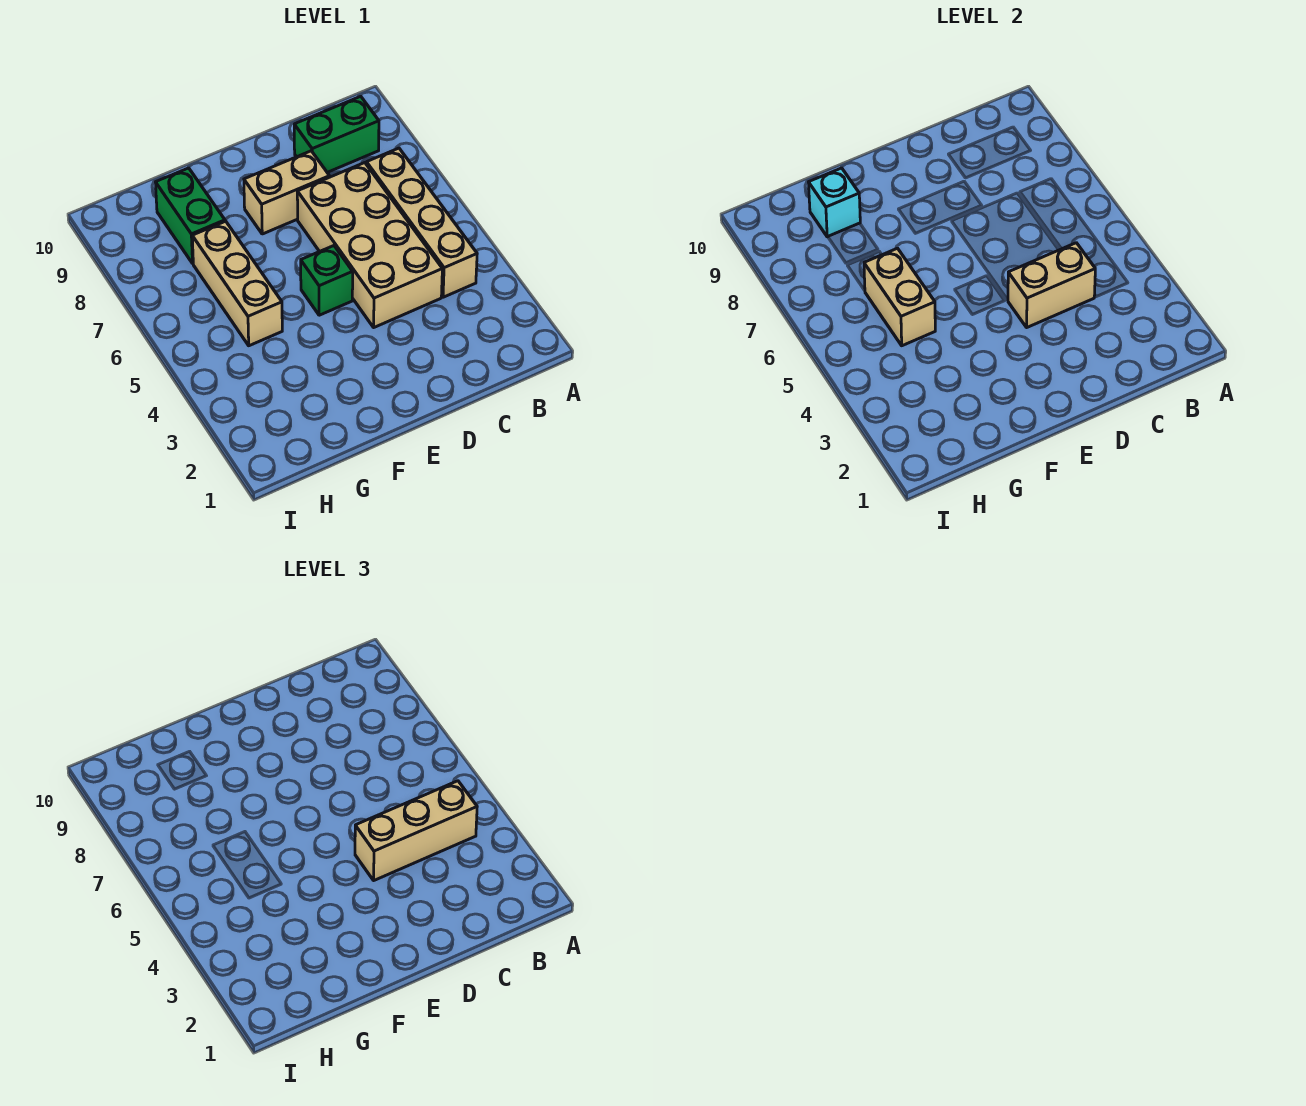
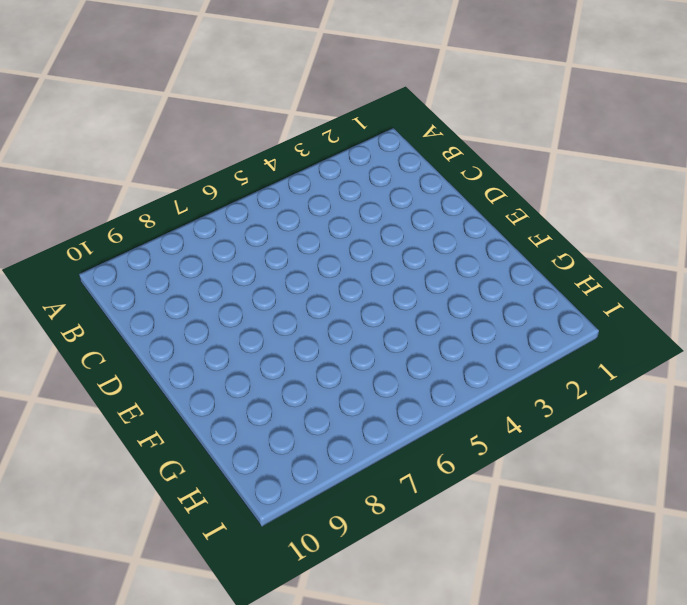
none -> tan 1x4 brick [366,148,477,297]
none -> green 1x2 brick [294,96,379,172]

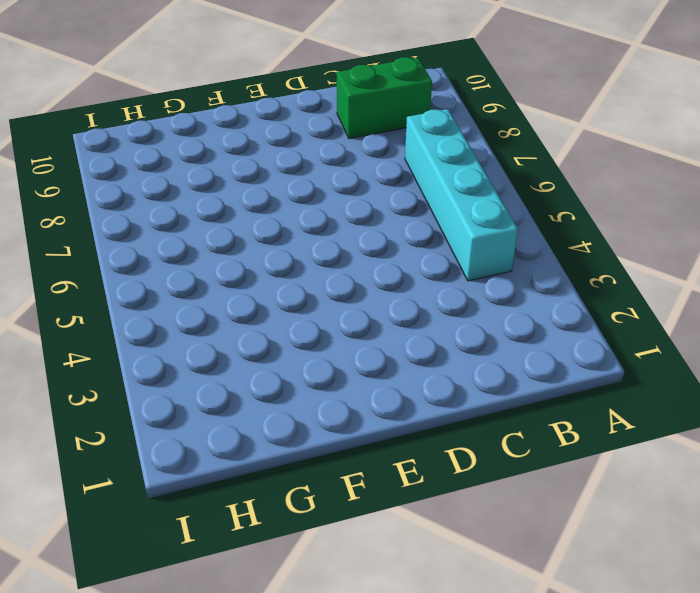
cyan 1x4 brick [405,109,518,281] -> tan 1x4 brick [366,148,477,297]
none -> tan 2x4 brick [297,163,442,327]
none -> tan 1x2 brick [244,151,330,234]

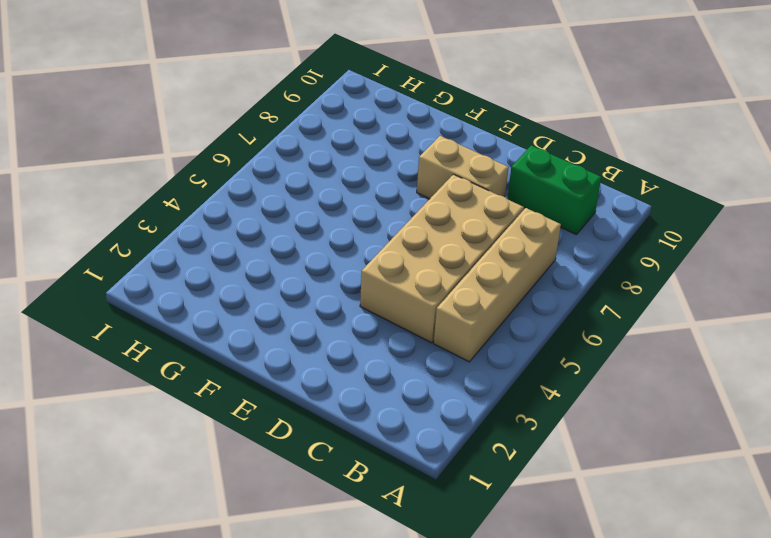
none -> green 1x1 brick [301,246,353,315]
none -> tan 1x3 brick [192,221,282,346]

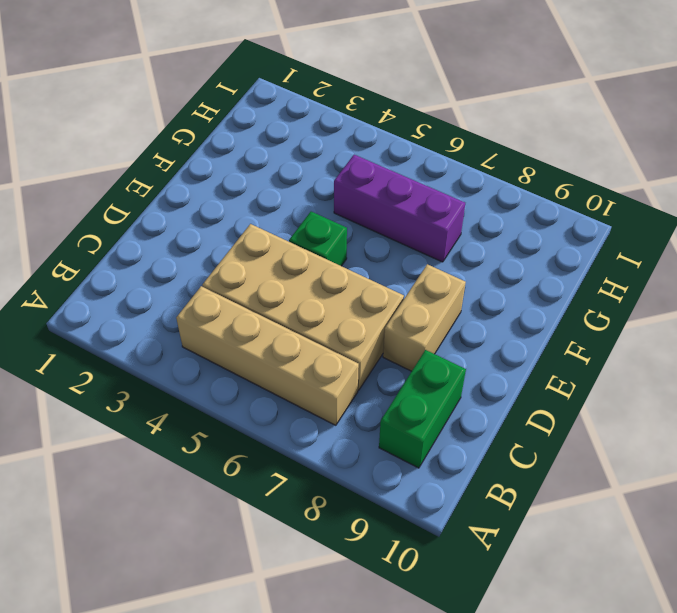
purple 1x3 brick [334,155,465,262] -> tan 1x3 brick [192,221,282,346]
none -> green 1x2 brick [156,168,225,263]
none -> tan 1x2 brick [1008,243,1095,327]

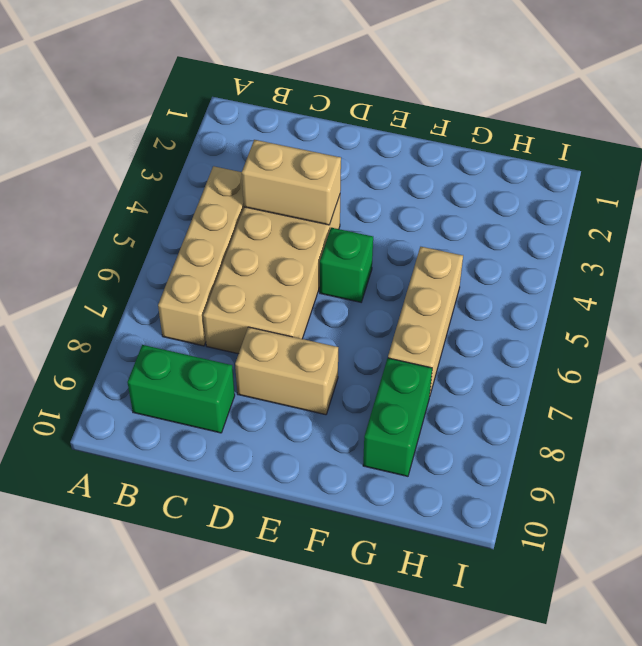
none -> tan 1x2 brick [864,248,935,346]
none -> cyan 1x1 brick [809,168,860,237]

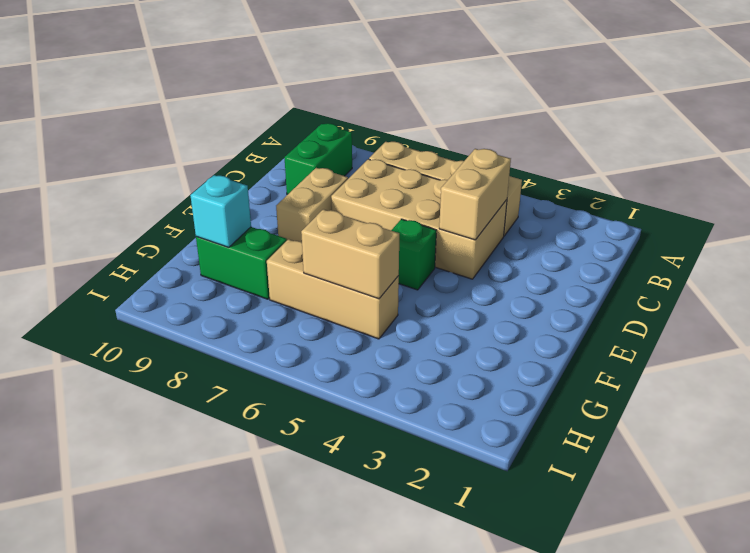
none -> tan 1x3 brick [355,781,477,880]

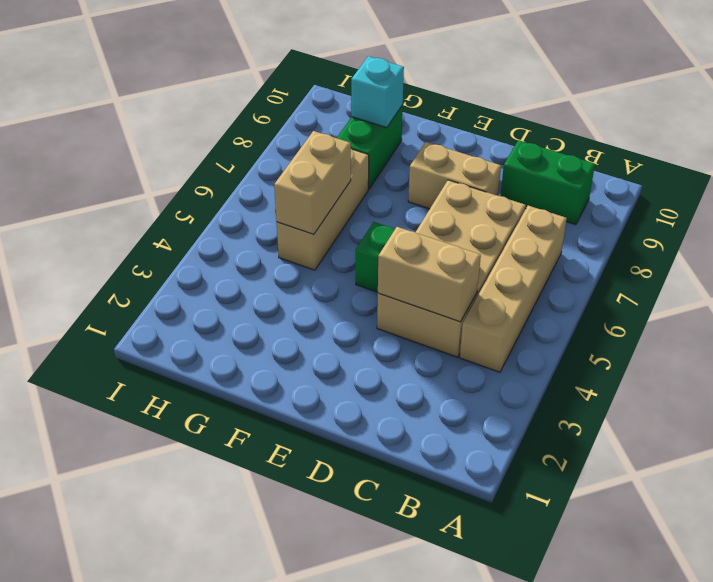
none -> tan 1x3 brick [355,781,477,880]

